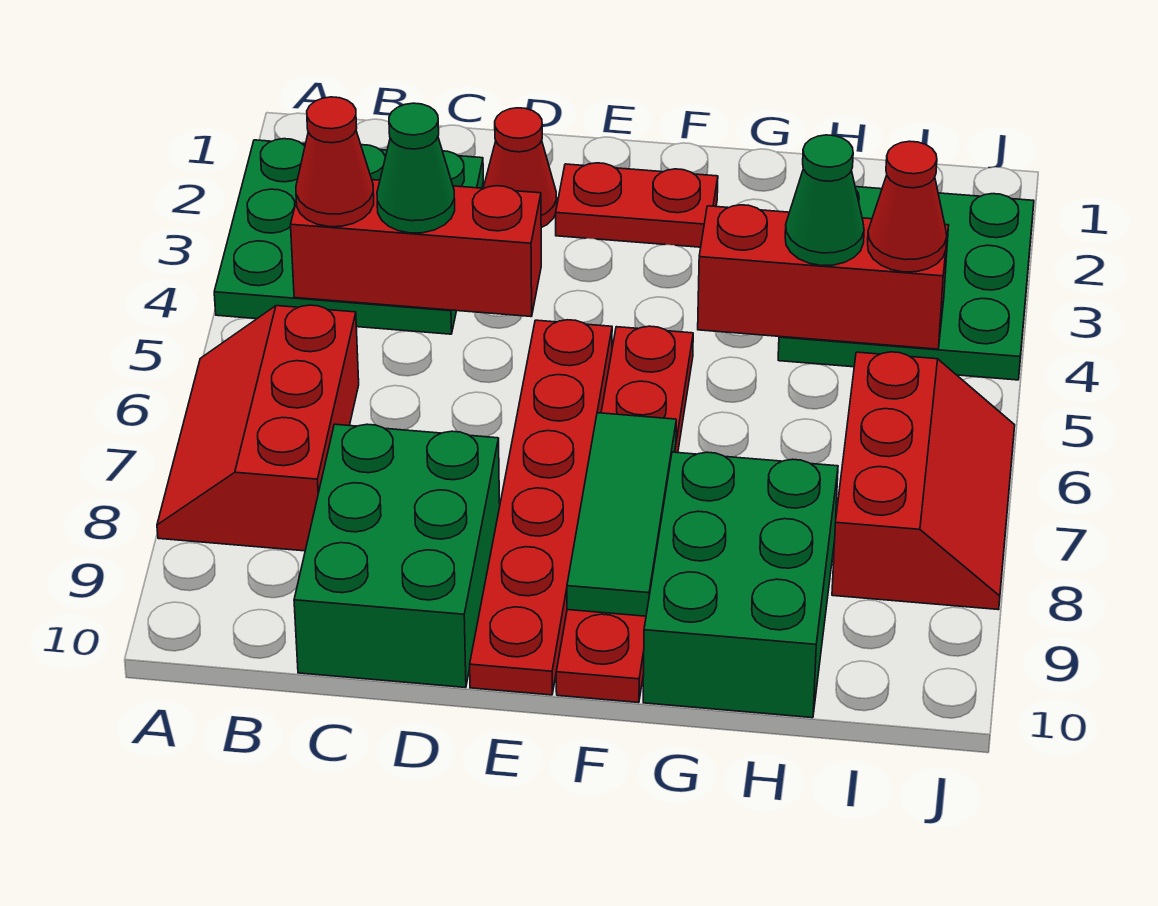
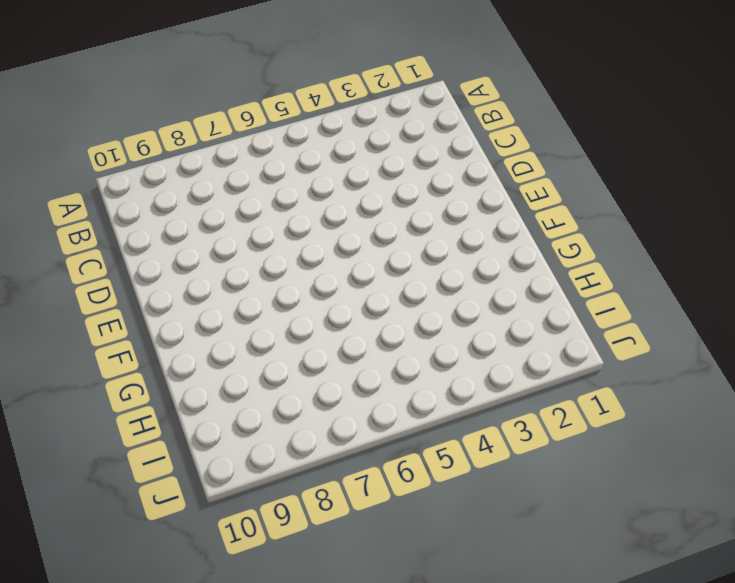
none -> green 3x3 plate [214,139,483,334]
none -> red 2x3 slope [157,305,359,551]
none -> green 2x3 brick [294,424,500,688]

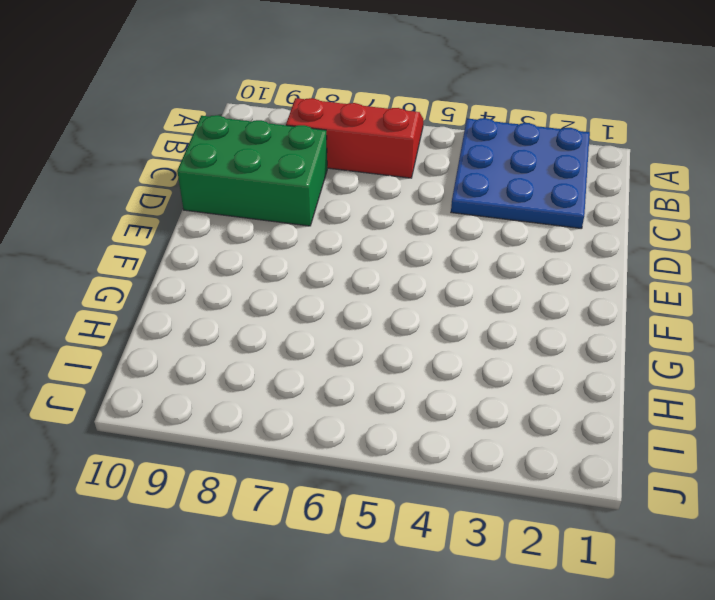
blue 3x3 plate [451,118,590,229] -> green 3x3 plate [214,139,483,334]
none -> red 1x1 cone [484,108,557,228]
none -> red 1x2 plate [556,163,718,247]
none -> red 1x6 plate [470,320,612,695]

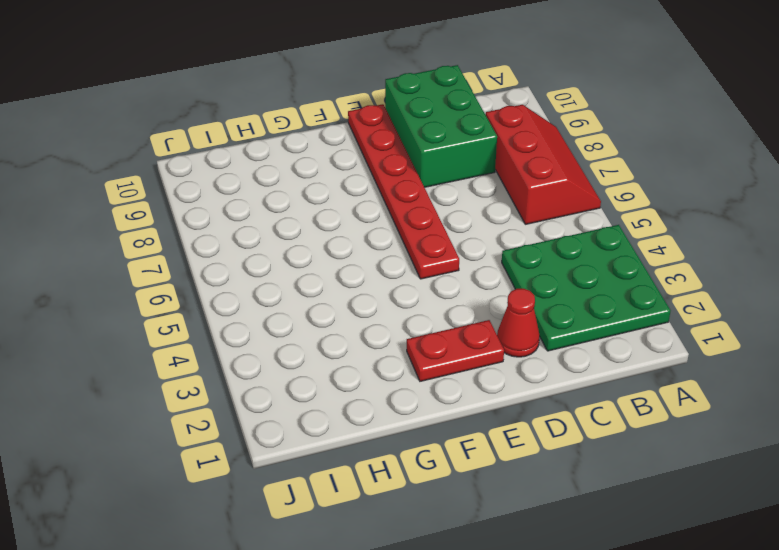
none -> red 1x6 plate [556,326,693,703]
none -> green 2x3 brick [643,452,838,718]
none -> green 3x3 plate [778,187,1034,380]

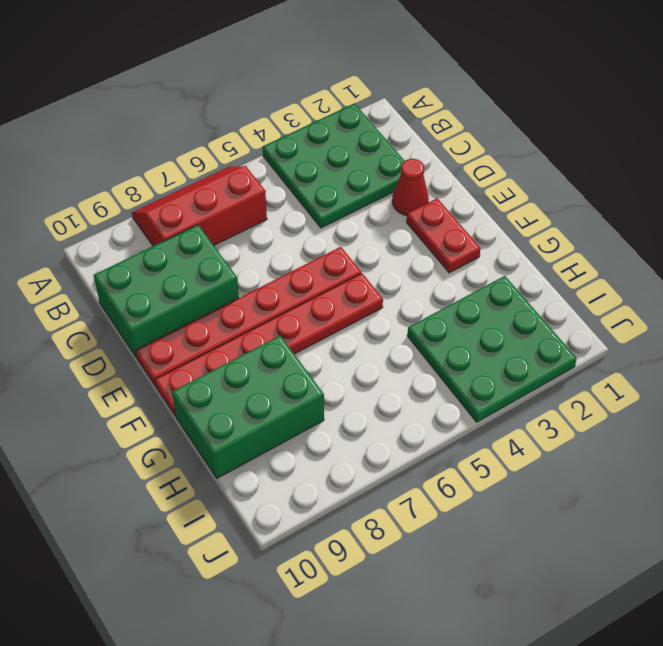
none -> red 2x3 slope [832,352,1015,610]
none -> red 1x3 brick [291,180,541,317]
none -> green 1x3 tile [567,413,676,616]

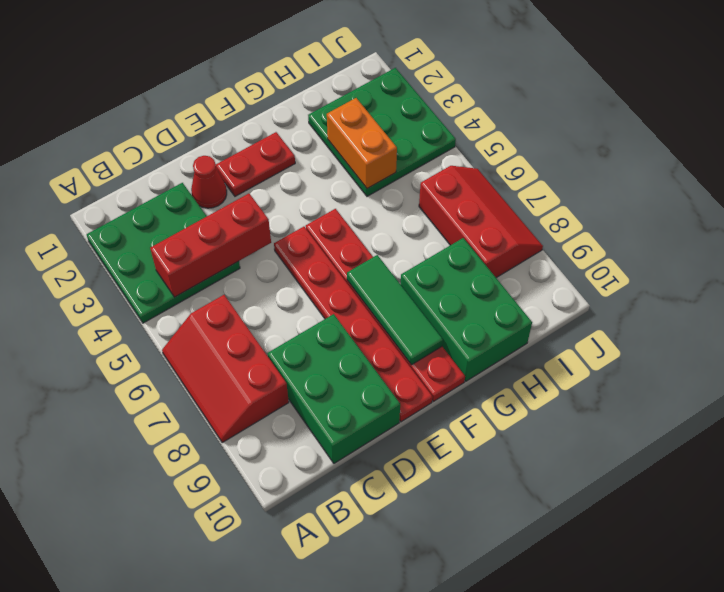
orange 1x2 brick [327,98,397,189] -> red 1x3 brick [698,205,949,349]
none -> red 1x1 cone [296,97,374,227]
none -> green 1x1 cone [377,103,455,233]
none -> green 1x1 cone [785,135,864,266]

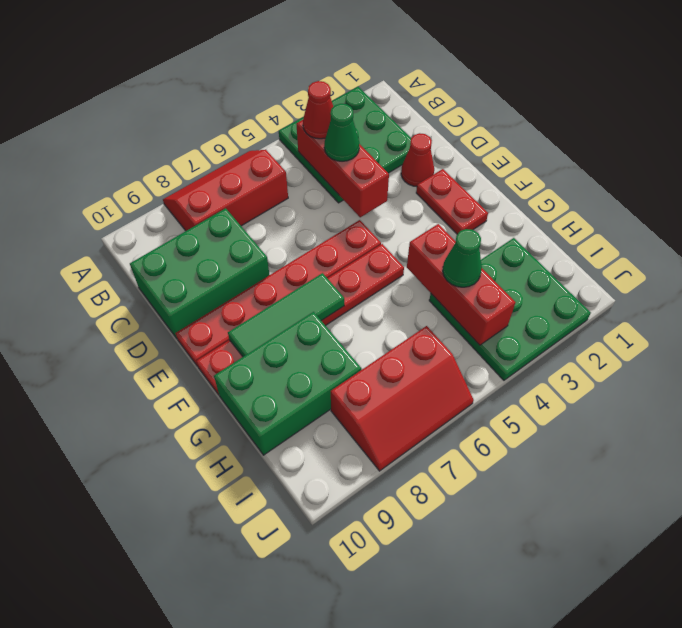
none -> red 1x1 cone [868,141,947,272]

